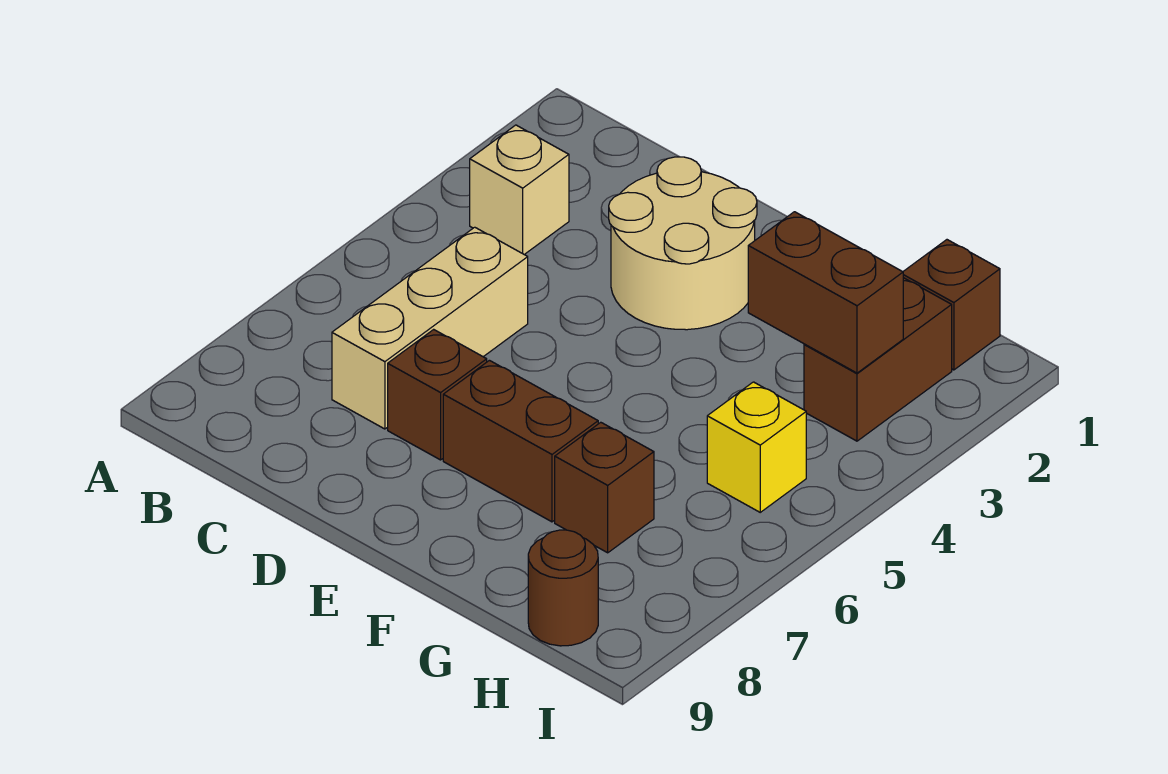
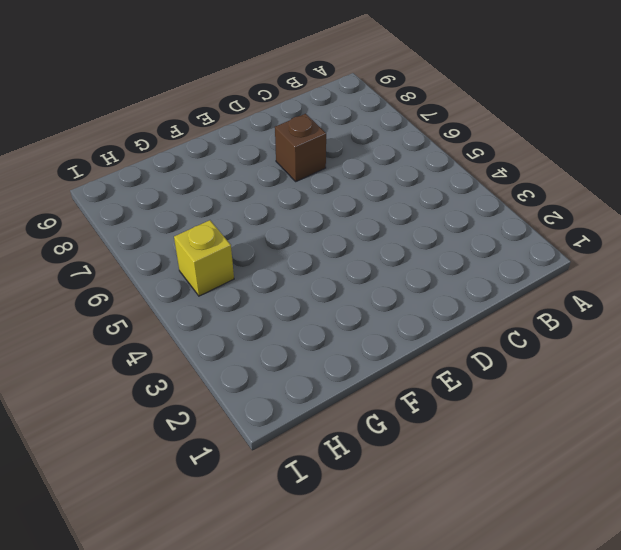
none -> tan 1x1 brick [470,125,569,255]
none -> tan 1x3 brick [332,227,528,429]

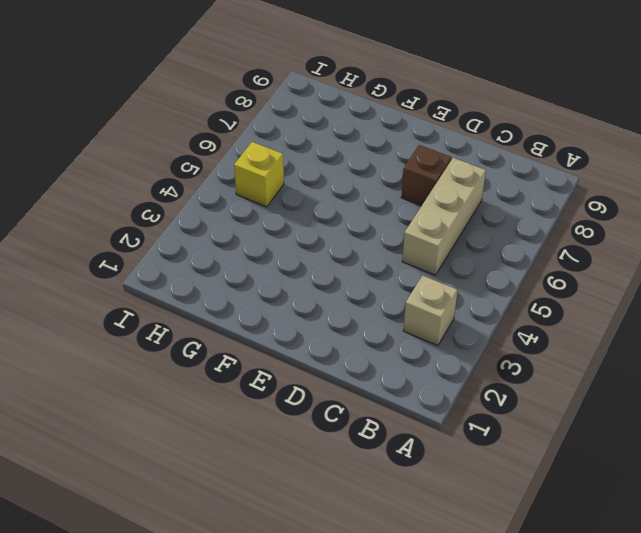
none -> tan 2x2 round brick [609,157,757,330]
none -> brown 1x2 brick [443,360,598,522]

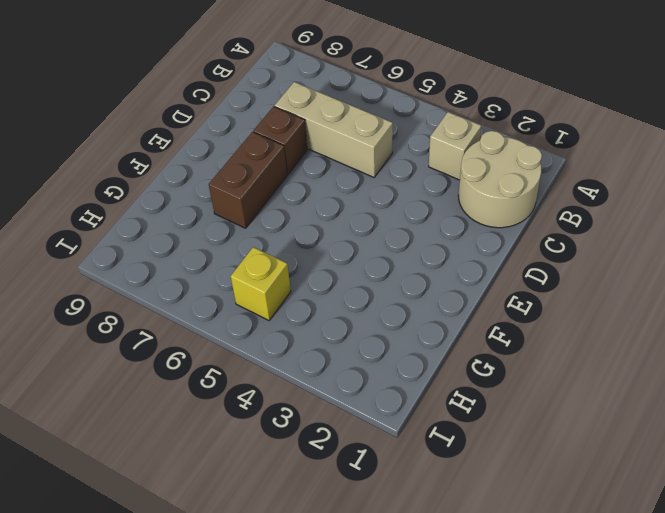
tan 2x2 round brick [458,131,542,228] -> tan 2x2 round brick moved to [609,157,757,330]
none -> brown 1x1 brick [555,422,654,553]
none -> brown 1x1 brick [903,240,1000,370]

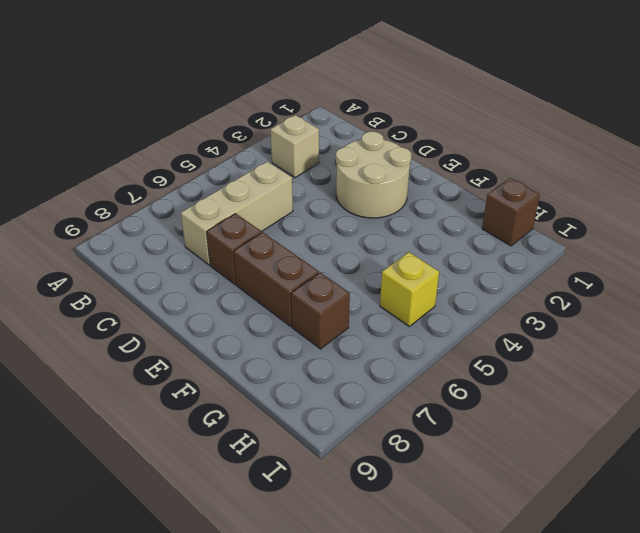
none -> brown 1x2 brick [804,278,952,441]
none -> brown 1x1 round brick [528,530,598,646]

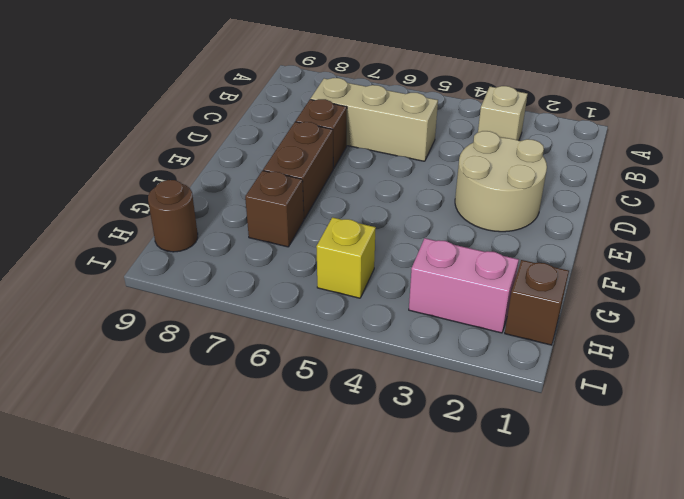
pink 1x2 brick [409,238,519,333] -> brown 1x2 brick [804,278,952,441]
none -> brown 1x2 brick [748,212,903,373]

